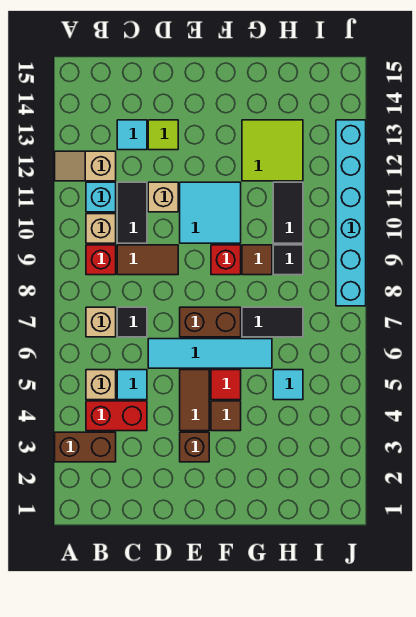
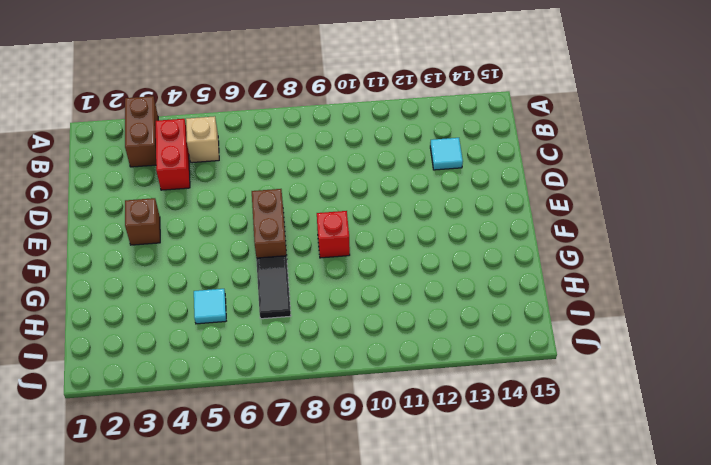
none -> tan 1x2 slope [55,151,116,181]
none -> tan 1x1 brick [86,307,116,337]
none -> red 1x1 brick [86,245,116,275]
none -> tan 1x1 brick [86,214,116,243]

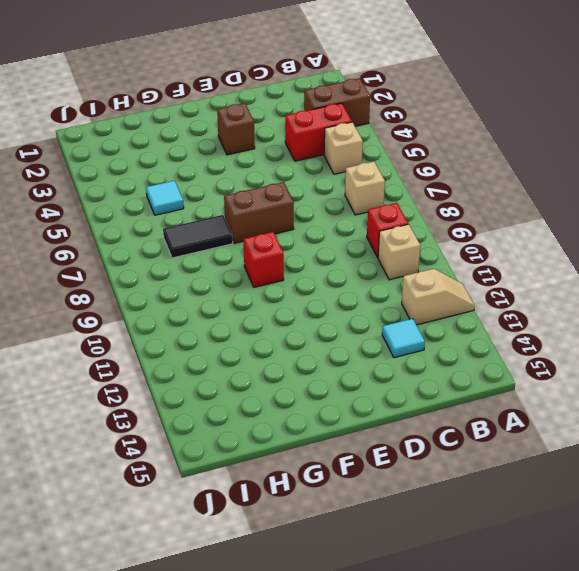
none -> cyan 1x1 brick [86,182,116,212]
none -> cyan 1x1 tile [117,370,147,400]
none -> black 1x1 tile [117,307,147,337]
none -> brown 1x2 tile [117,245,178,275]

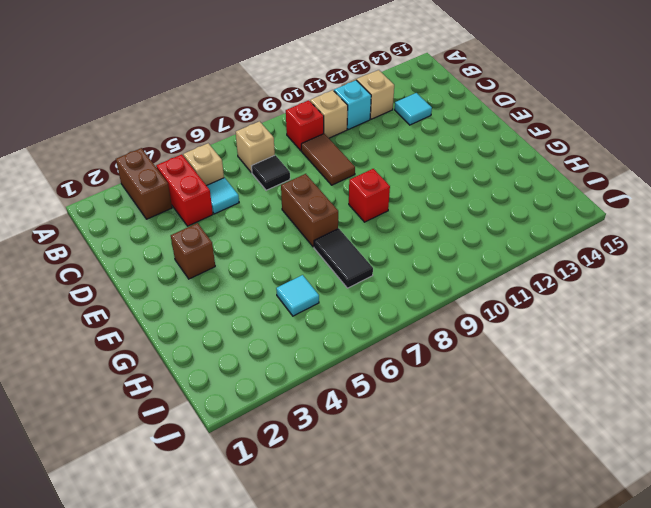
none -> black 1x2 tile [117,182,147,243]
none -> cyan 1x4 tile [148,339,272,368]
none -> tan 1x1 brick [148,182,178,212]
none -> lime 1x1 tile [148,120,178,150]

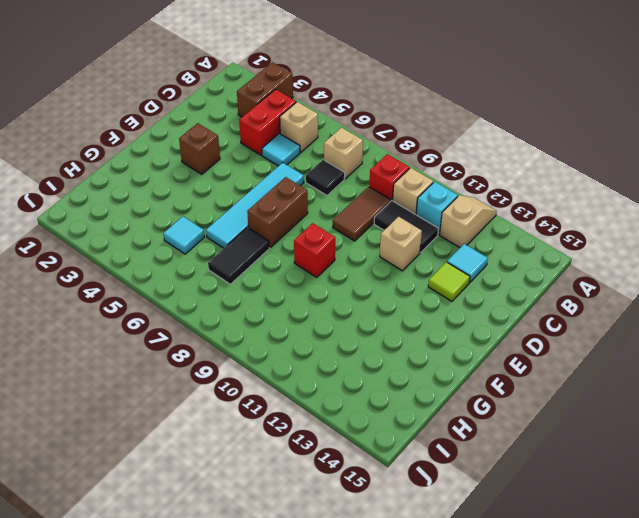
none -> brown 1x2 tile [180,370,209,431]
none -> cyan 2x2 tile [180,182,241,243]
none -> brown 1x1 tile [211,401,241,431]
none -> red 1x1 tile [211,370,241,400]

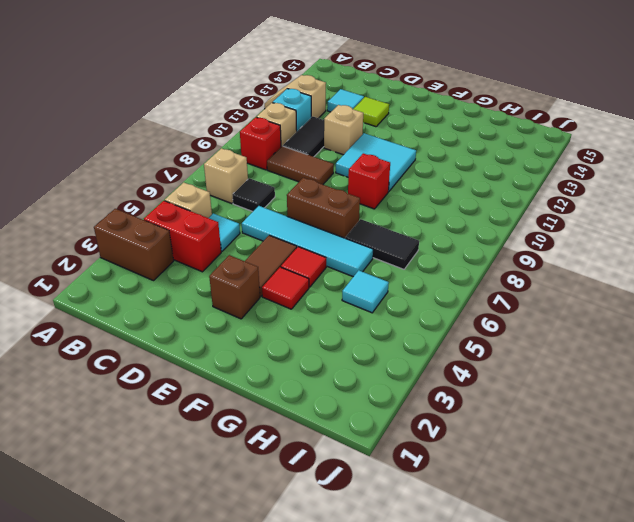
red 1x1 tile [262,267,309,309] -> brown 1x1 tile [211,401,241,431]
none -> brown 1x1 tile [242,245,272,275]
none -> lime 2x2 tile [242,120,303,181]
none -> black 1x1 tile [273,245,303,275]
none -> black 1x2 tile [273,182,303,243]

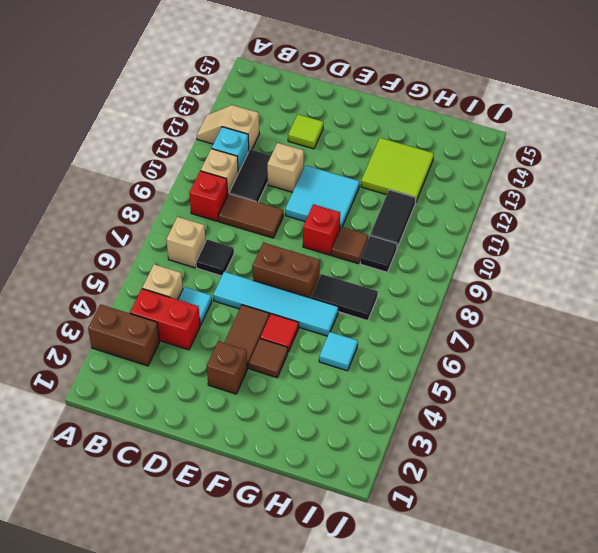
none -> cyan 1x1 tile [117,120,147,150]
none -> cyan 1x6 brick [336,120,366,306]

